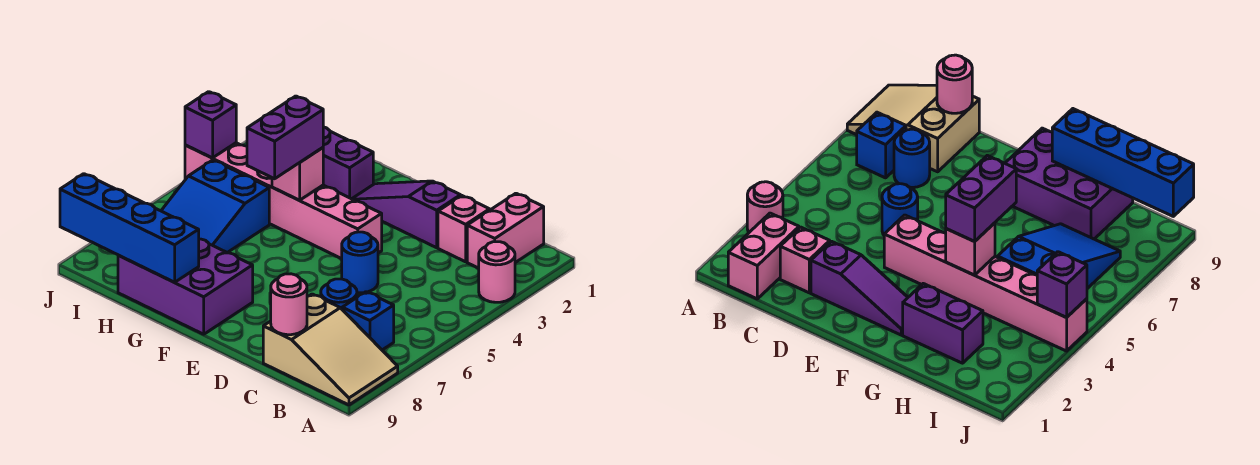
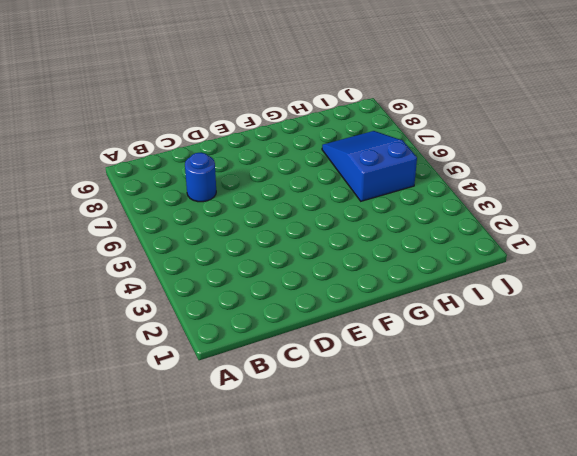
none -> pink 1x1 round brick [479,242,515,302]
none -> tan 2x3 slope [263,294,398,405]
none -> pink 1x2 brick [467,193,544,268]

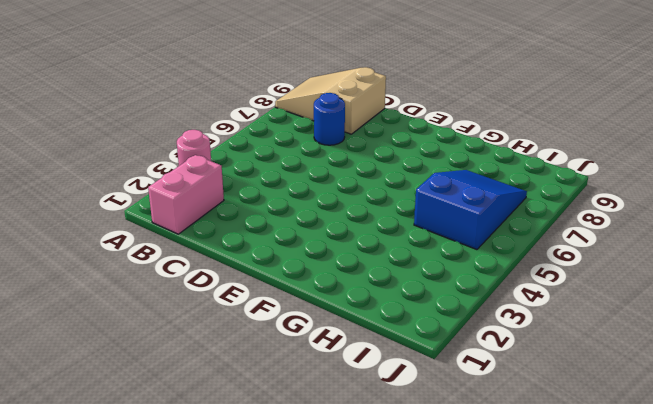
none -> blue 1x1 brick [342,292,394,350]
none -> pink 1x1 brick [438,196,490,262]
none -> purple 1x3 slope [352,181,461,248]

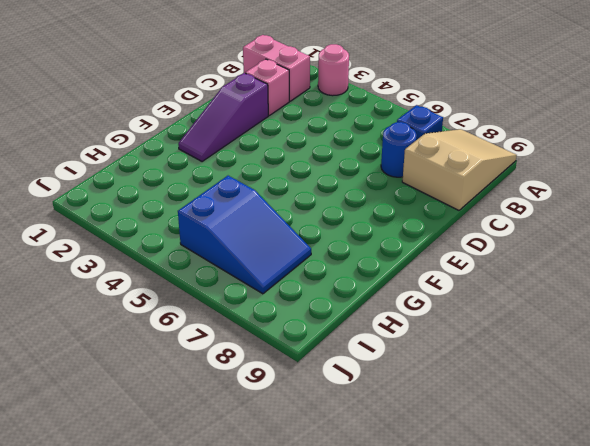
none -> blue 1x1 round brick [342,232,378,293]
none -> pink 1x6 brick [185,143,382,259]
none -> purple 2x3 brick [118,239,253,334]

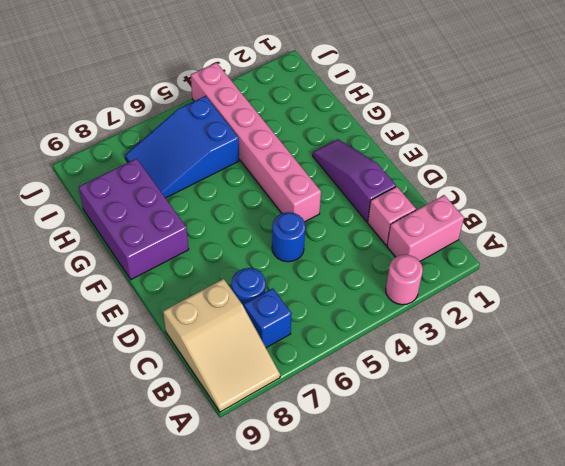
none -> purple 1x2 brick [323,127,373,199]
none -> pink 1x1 round brick [271,274,307,335]
none -> pink 1x1 brick [272,148,323,200]

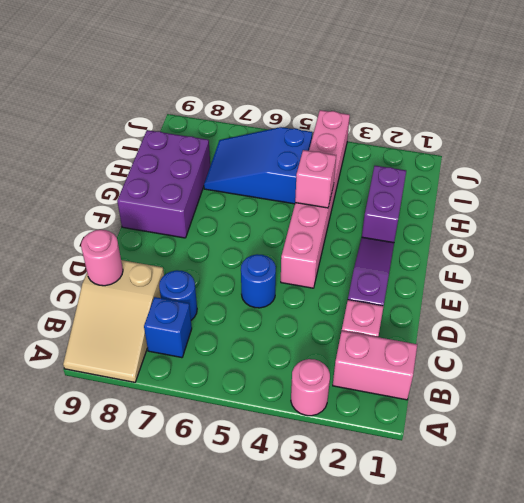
none -> blue 1x4 brick [60,174,199,282]
none -> purple 1x1 brick [185,92,236,158]
none -> purple 1x2 brick [247,96,323,179]

